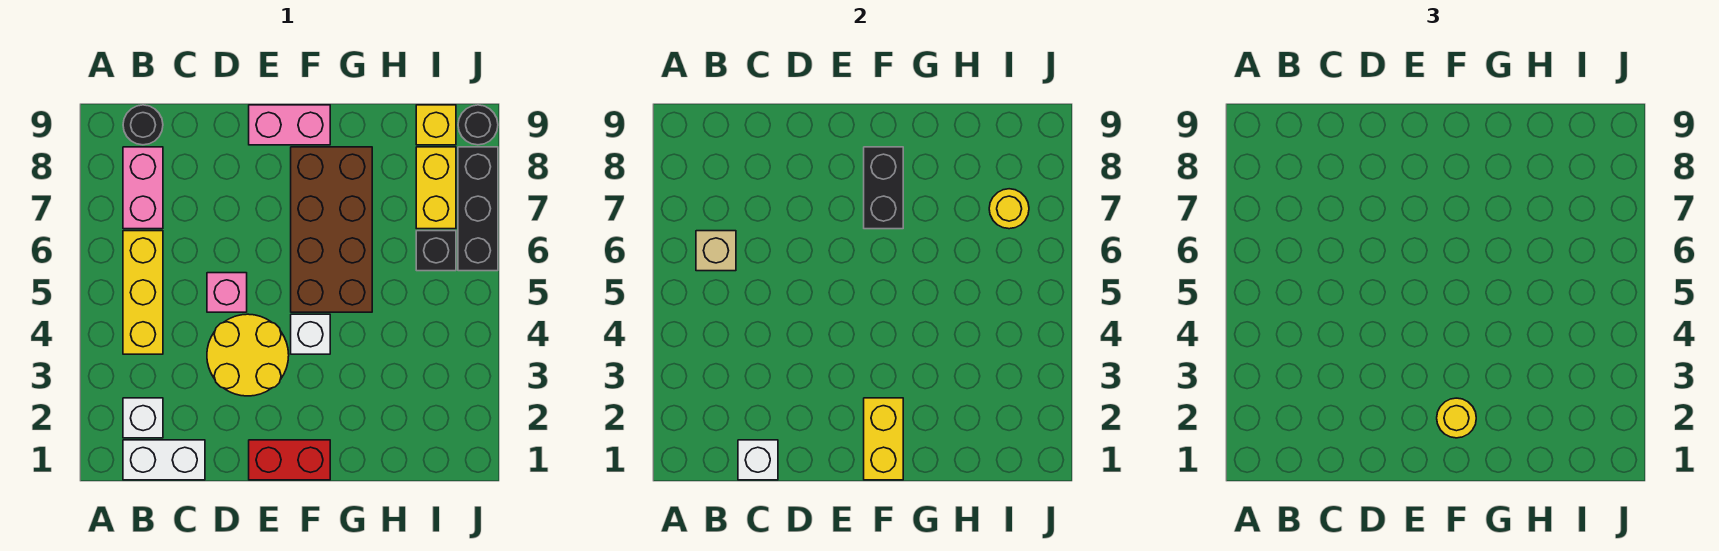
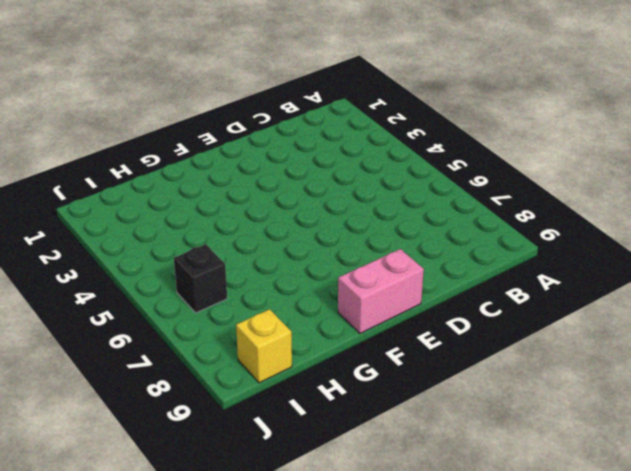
none -> white 1x2 brick [123,440,205,480]
none -> white 1x1 brick [123,398,163,438]
none -> yellow 1x3 brick [123,231,163,354]

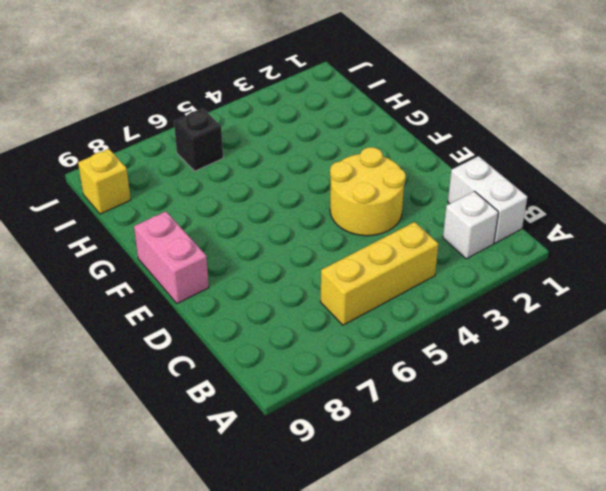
none -> pink 1x2 brick [123,147,163,229]
none -> black 1x1 round brick [123,105,163,145]
none -> pink 1x1 brick [207,273,247,312]

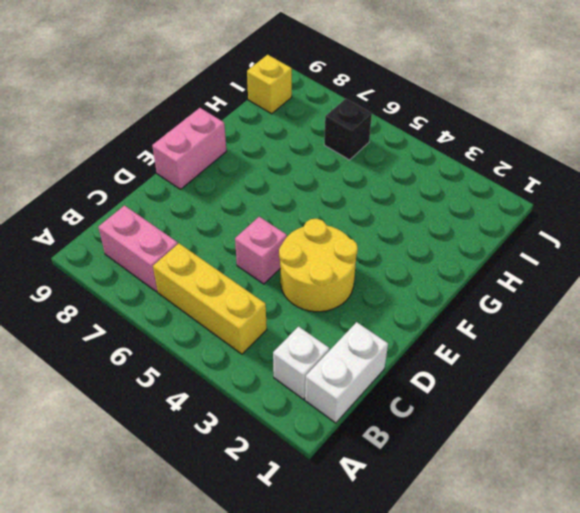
none -> black 1x1 round brick [123,105,163,145]
none -> red 1x2 brick [249,440,330,480]
none -> white 1x1 brick [291,314,330,354]

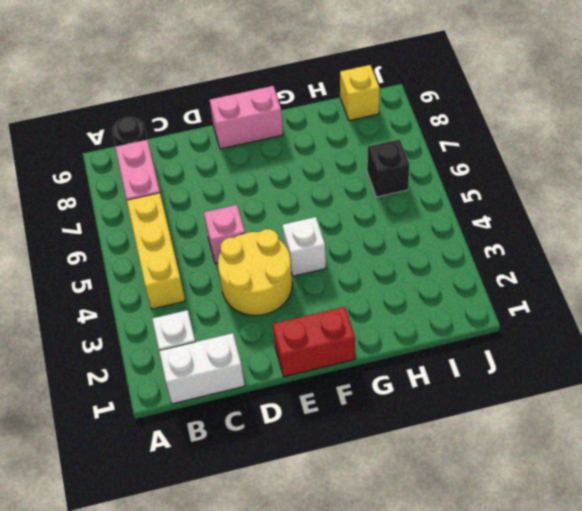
none -> brown 2x4 brick [291,147,372,312]
none -> yellow 1x2 brick [416,147,456,229]
none -> black 1x3 brick [458,147,498,271]

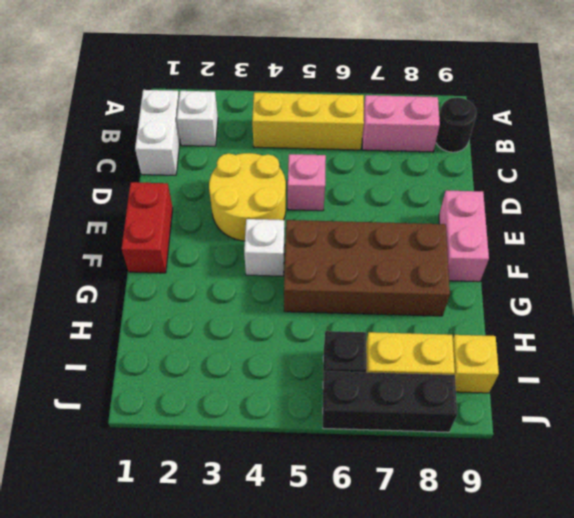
none -> black 1x1 round brick [458,105,498,145]
none -> tan 1x1 brick [696,231,736,271]
none -> white 1x1 brick [738,440,778,480]

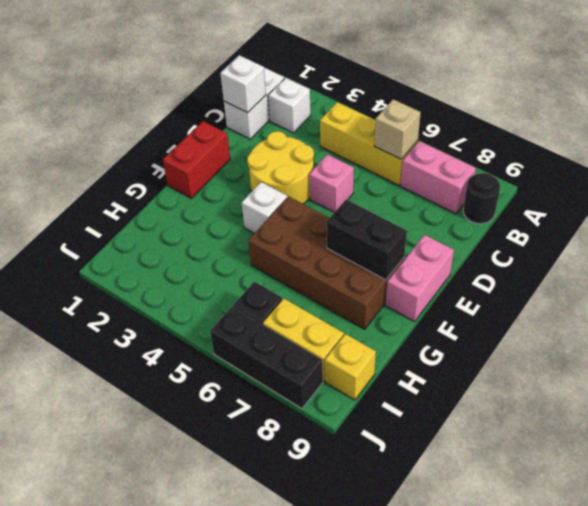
none -> black 1x1 round brick [458,105,498,145]
none -> yellow 1x2 brick [864,398,903,480]
none -> yellow 1x1 round brick [989,189,1029,229]

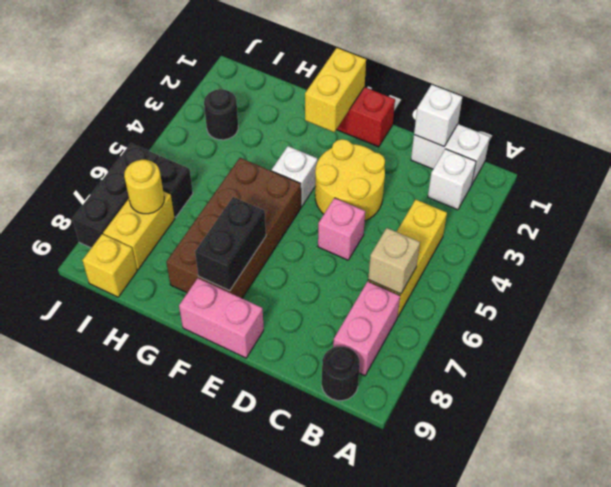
black 1x1 round brick [204,89,238,140] -> black 1x1 round brick moved to [458,105,498,145]
none -> yellow 1x1 round brick [1437,398,1476,438]

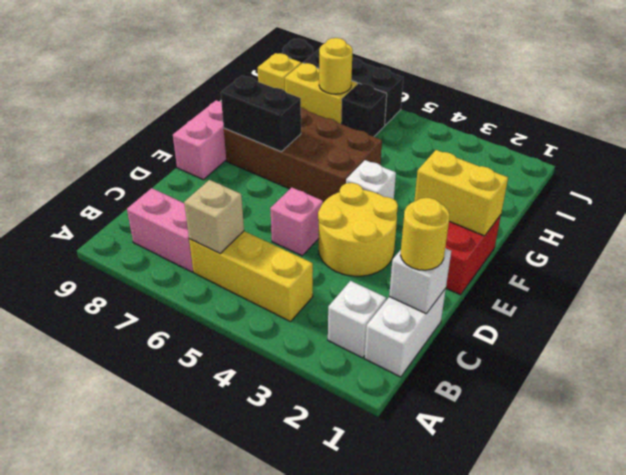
yellow 1x1 round brick [400,198,449,270] -> yellow 1x1 round brick moved to [1437,398,1476,438]
none -> black 1x1 round brick [123,105,163,145]

